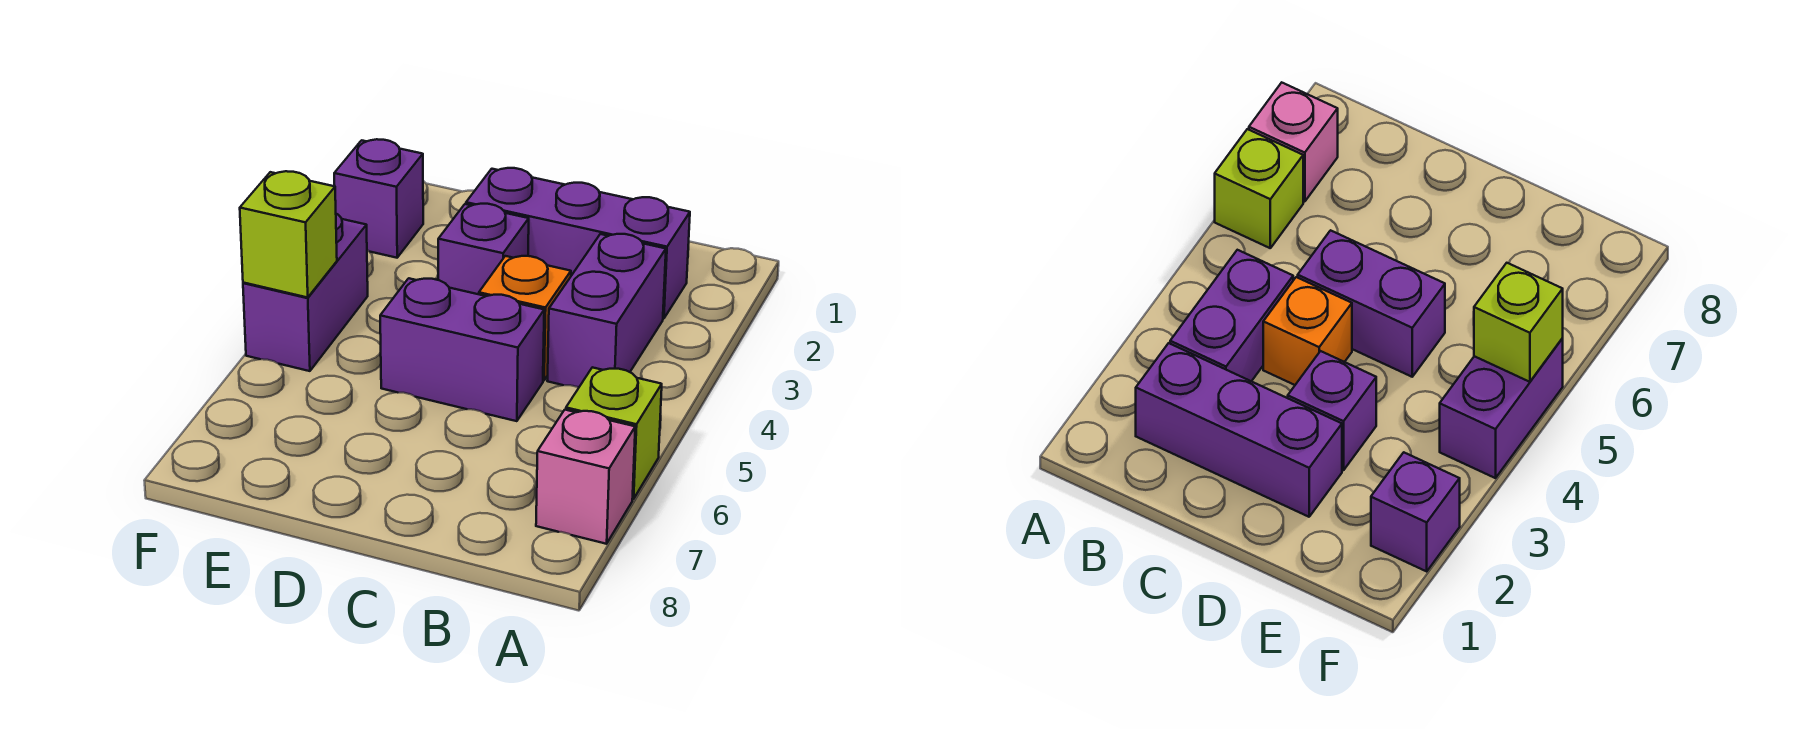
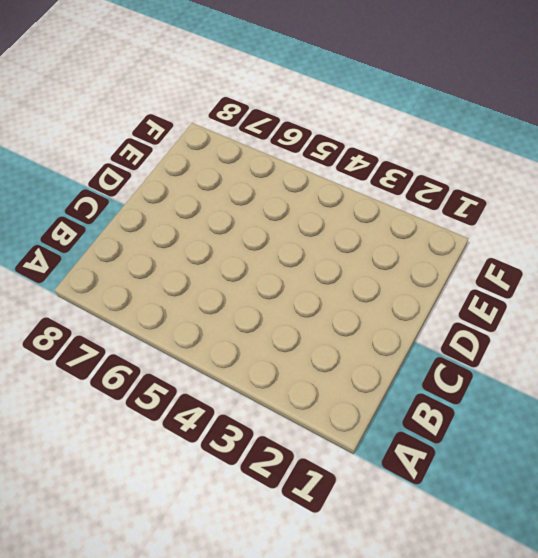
none -> lime 1x1 brick [566,367,662,499]
none -> pink 1x1 brick [536,410,635,544]

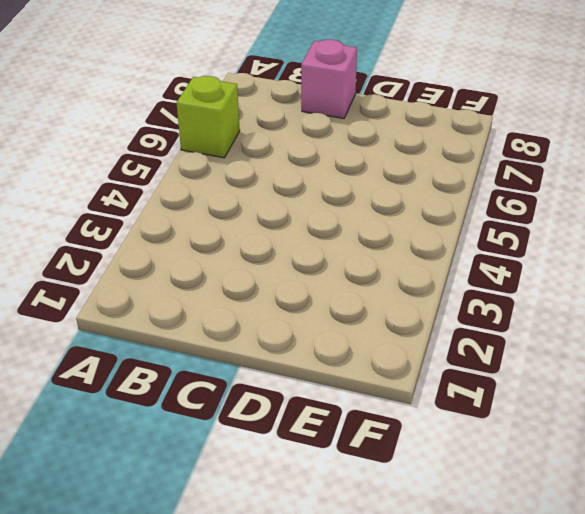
pink 1x1 brick [301,39,357,119] -> pink 1x1 brick moved to [536,410,635,544]
none -> purple 1x3 brick [466,168,690,319]
none -> purple 1x2 brick [547,234,666,387]

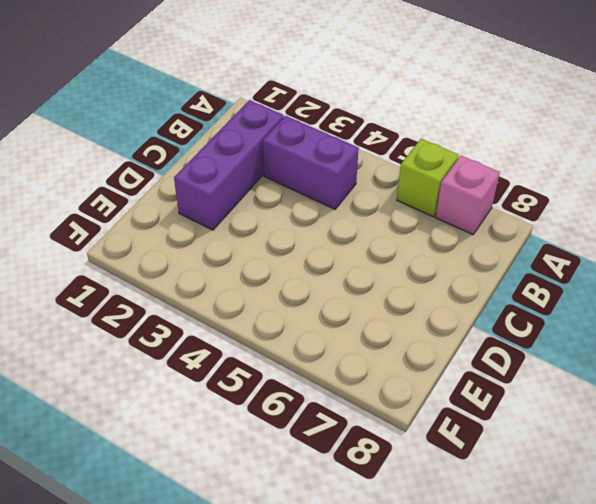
none -> orange 1x1 brick [479,256,571,381]
none -> purple 1x2 brick [380,278,544,421]

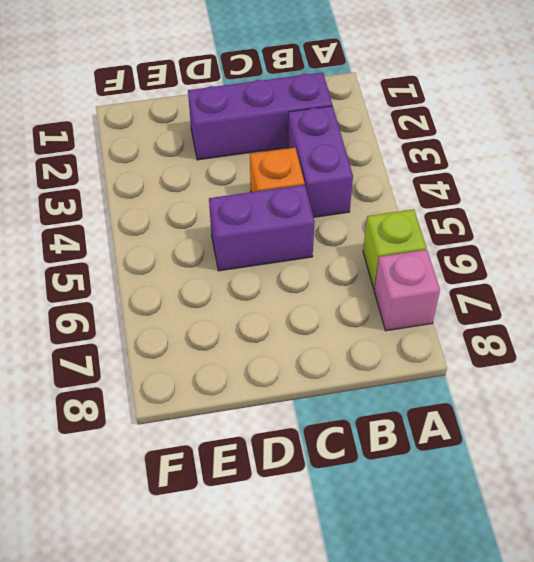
none -> purple 1x1 brick [438,204,529,294]
none -> purple 1x1 brick [334,139,423,258]

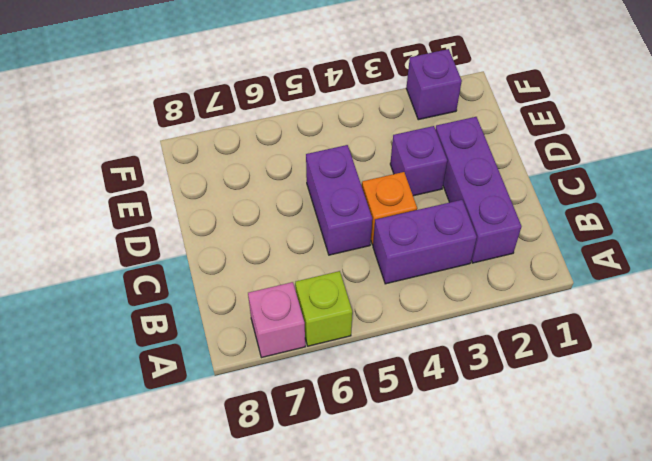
none -> purple 1x2 brick [243,214,368,371]
none -> lime 1x1 brick [240,171,337,297]

